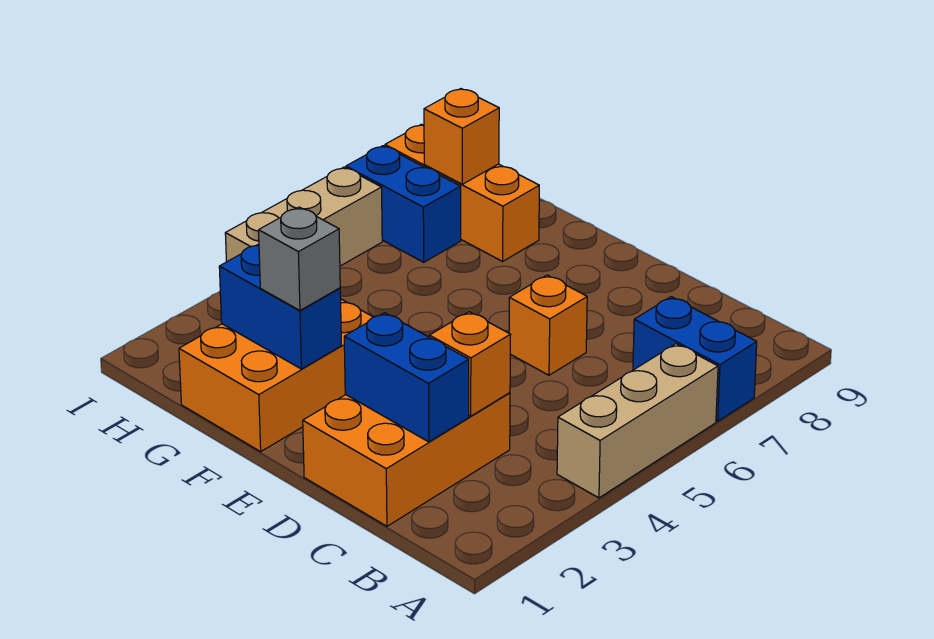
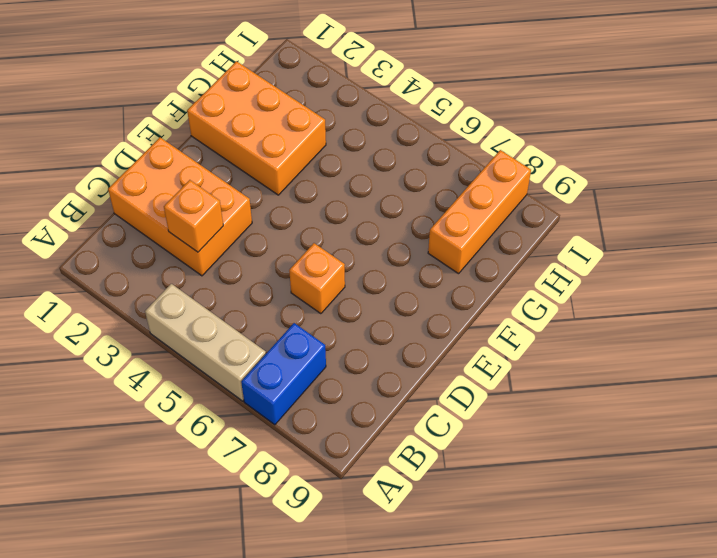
none -> blue 1x2 brick [346,146,461,262]
none -> tan 1x3 brick [225,167,382,266]
none -> blue 1x2 brick [344,313,469,442]

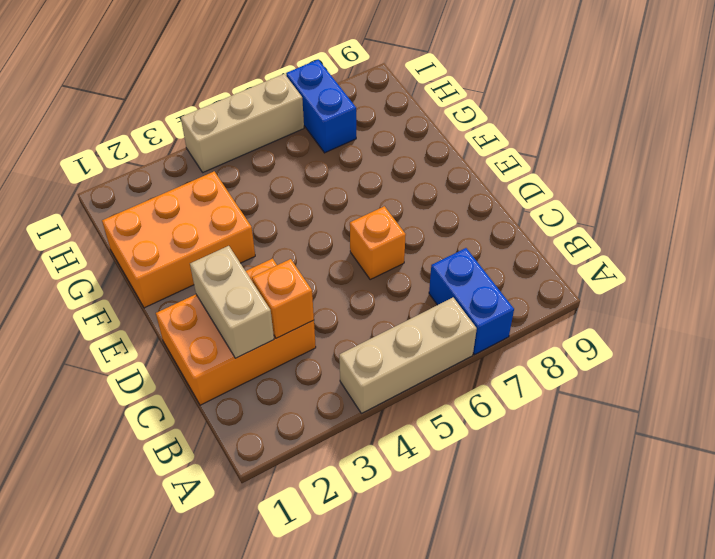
tan 1x2 brick [190,246,274,358] -> blue 1x2 brick [344,313,469,442]
none -> orange 1x3 brick [385,124,539,261]
none -> blue 1x2 brick [219,244,341,369]
none -> orange 1x1 brick [424,89,499,184]

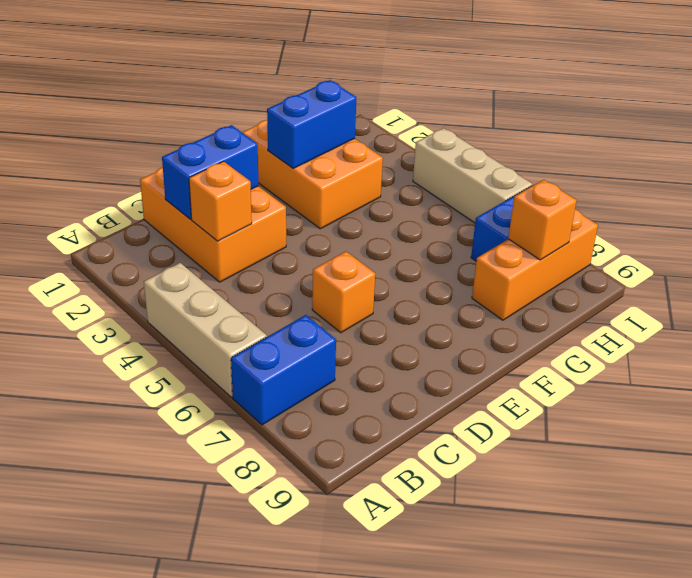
none -> grey 1x1 brick [259,207,340,310]

